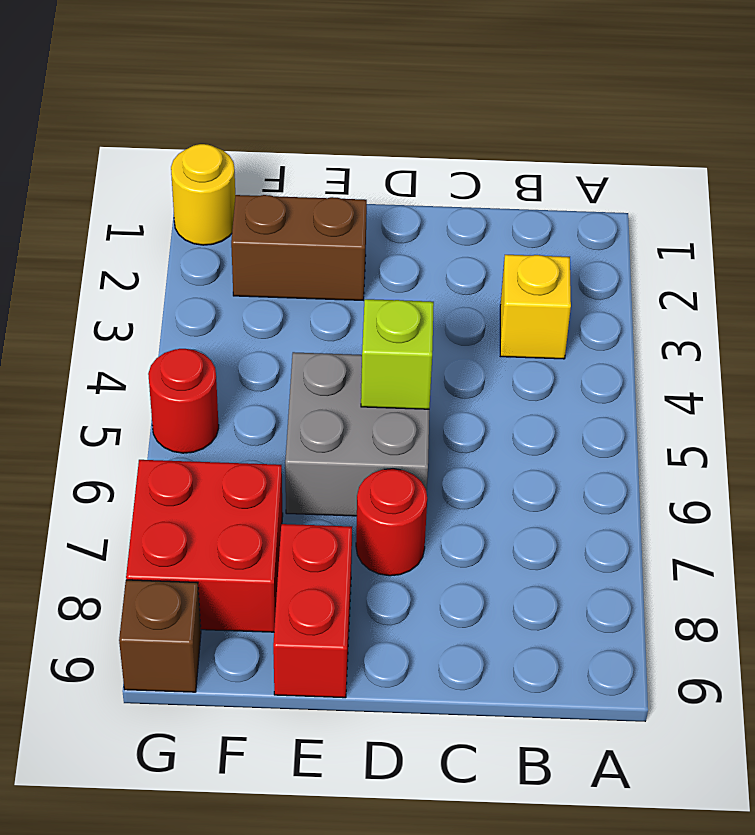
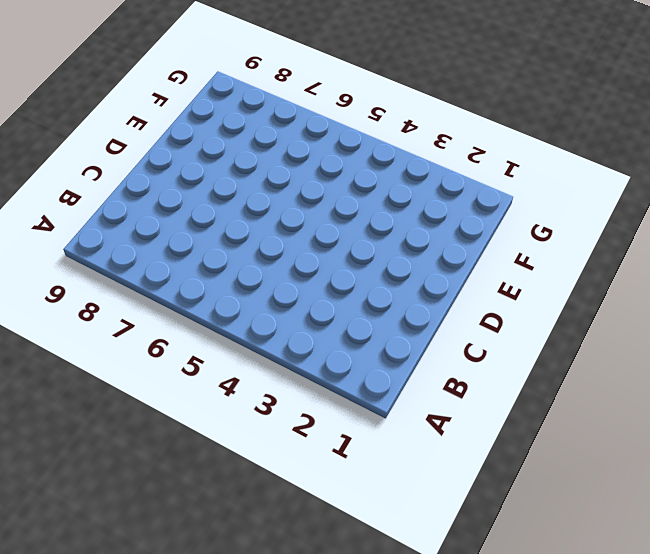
none -> yellow 1x1 brick [500,255,571,359]
none -> grey 2x2 brick [285,352,429,516]

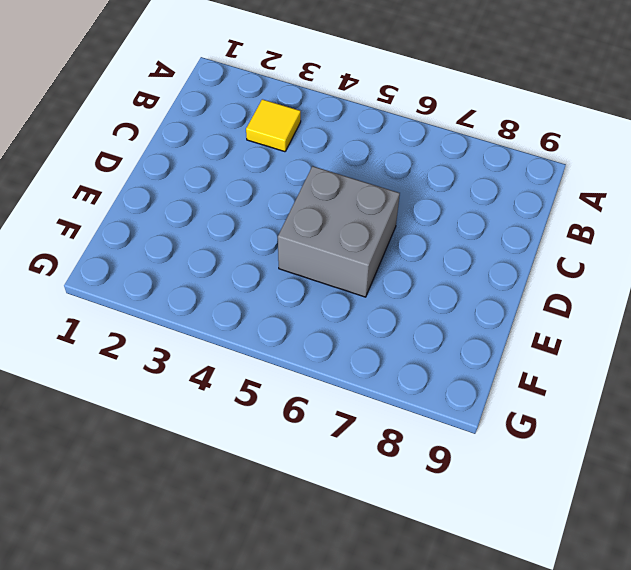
yellow 1x1 tile [246,99,301,152] -> yellow 1x1 brick [500,255,571,359]
none -> red 1x1 round brick [356,469,427,576]
none -> brown 1x2 brick [231,195,367,300]

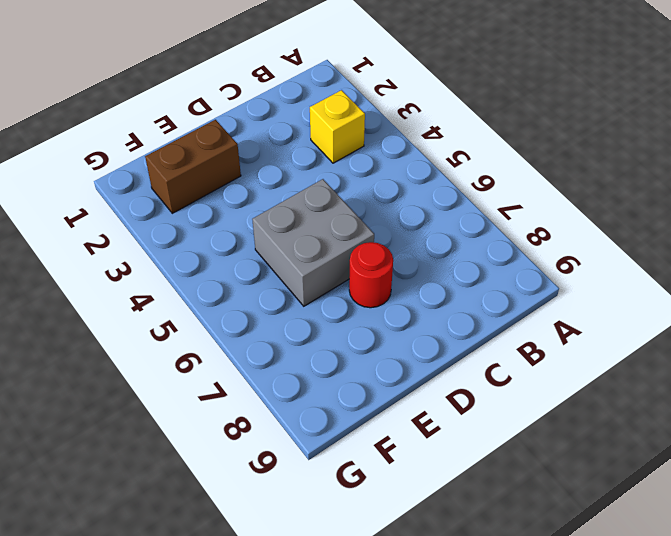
none -> red 1x2 brick [273,524,352,698]
none -> red 2x2 brick [126,460,283,632]

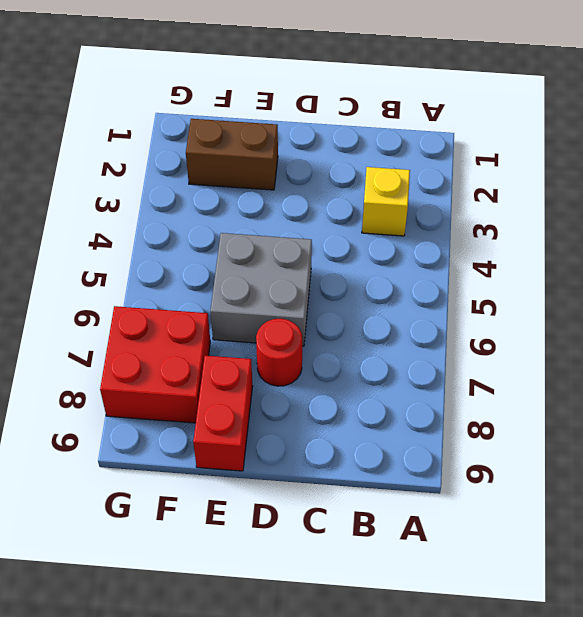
none -> yellow 1x1 round brick [171,144,235,245]
none -> red 1x1 round brick [148,349,219,453]

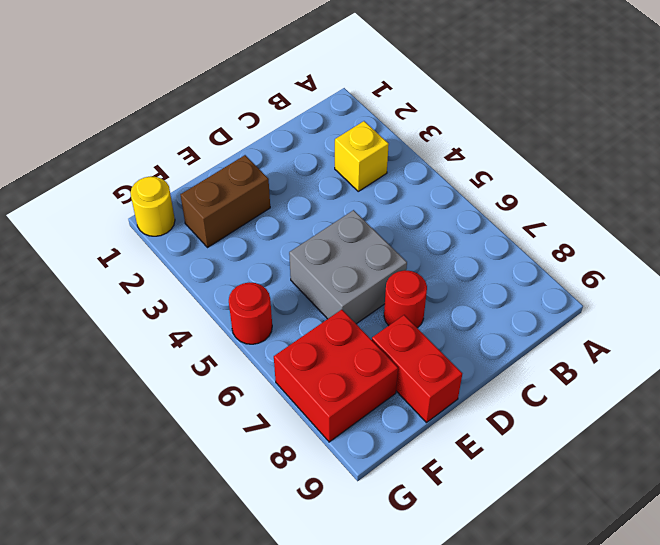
none -> brown 1x1 brick [119,580,201,692]
none -> lime 1x1 brick [361,299,434,409]

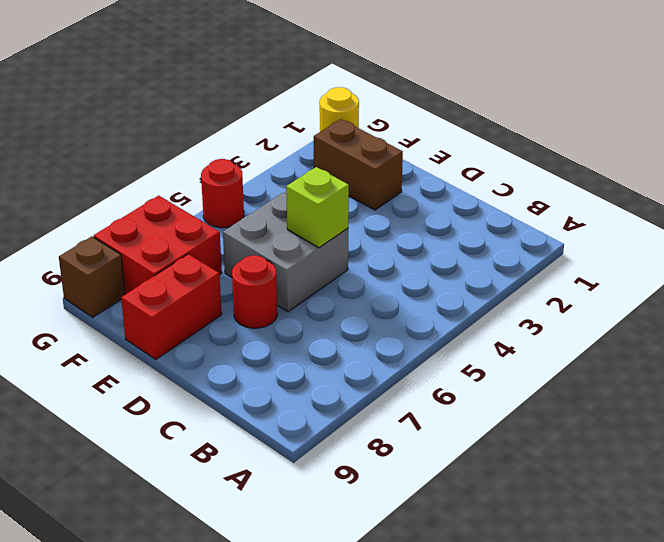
none -> yellow 1x1 brick [500,255,571,359]

